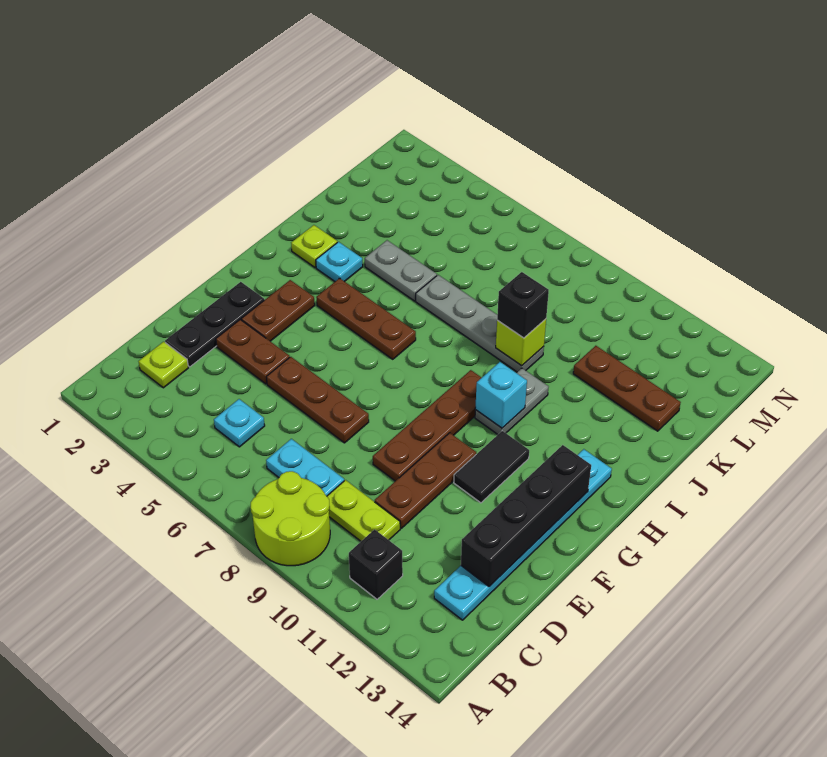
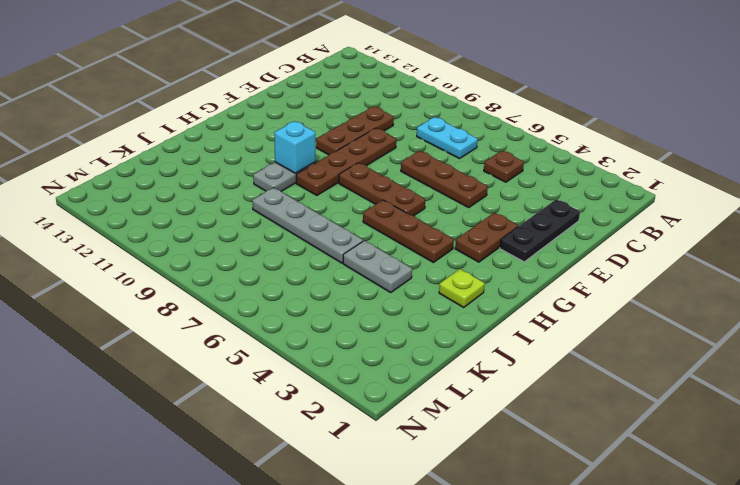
brown 1x1 plate [484,151,524,182] -> cyan 1x1 plate [214,399,265,447]
brown 1x3 plate [339,163,425,216] -> brown 1x3 plate moved to [573,346,681,431]
none -> lime 2x2 round brick [251,471,330,566]
none -> black 1x1 brick [349,529,403,599]
none -> lime 1x1 plate [139,342,188,388]

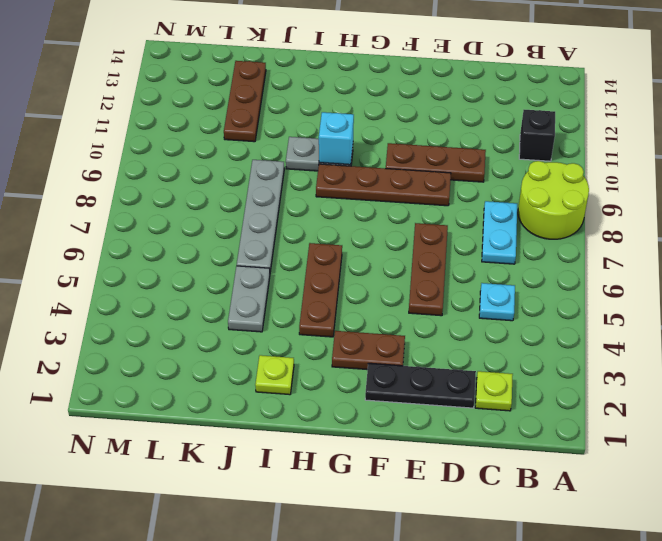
none -> lime 1x2 plate [327,480,400,541]
none -> cyan 1x6 plate [434,449,612,620]
none -> brown 1x2 plate [216,320,290,384]

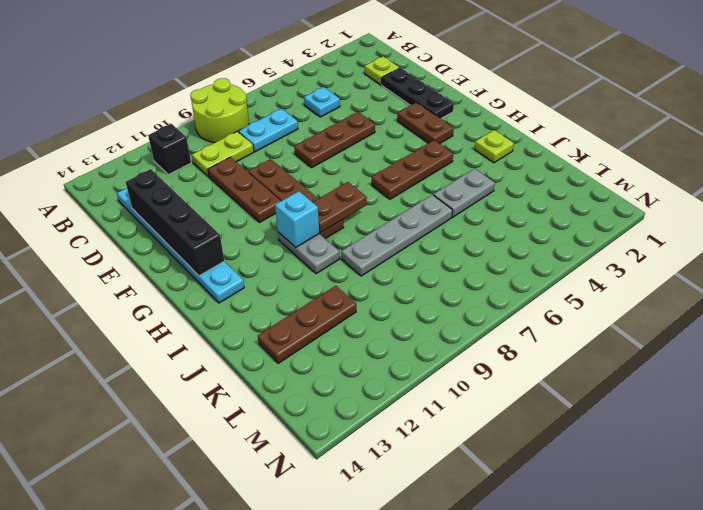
brown 1x2 plate [313,182,367,233] -> brown 1x2 plate moved to [216,320,290,384]
none -> black 1x2 tile [454,431,529,503]
none -> cyan 1x1 plate [316,242,363,282]
none -> lime 1x1 brick [496,319,546,366]

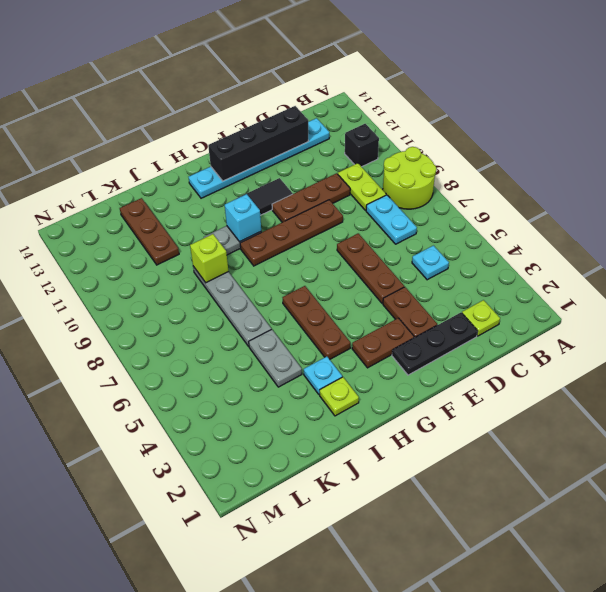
none -> black 1x1 brick [497,272,549,338]

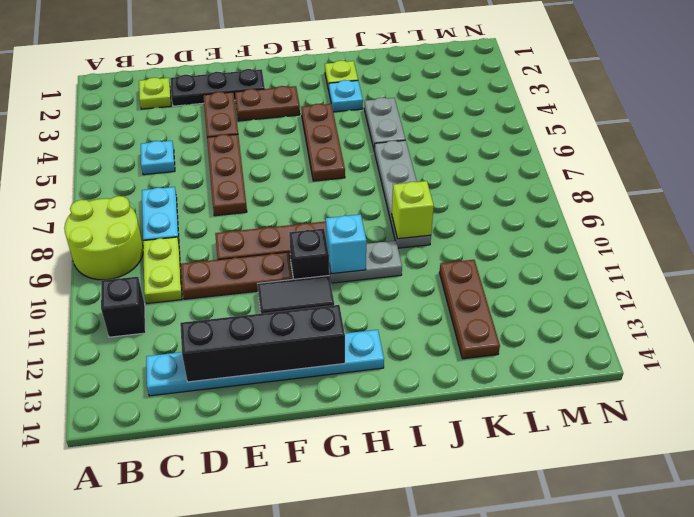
black 1x1 brick [289,229,329,279] -> black 1x1 brick moved to [497,272,549,338]

